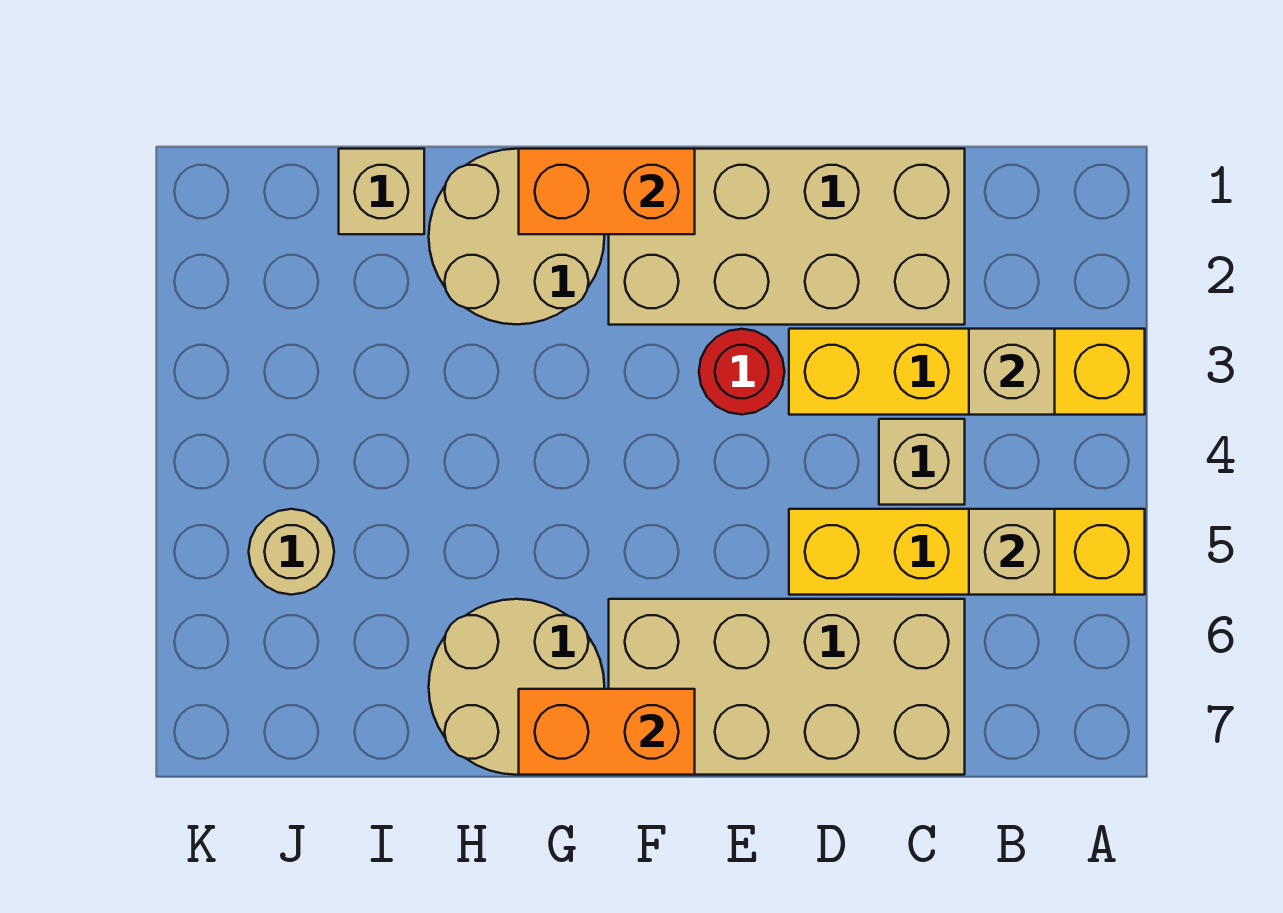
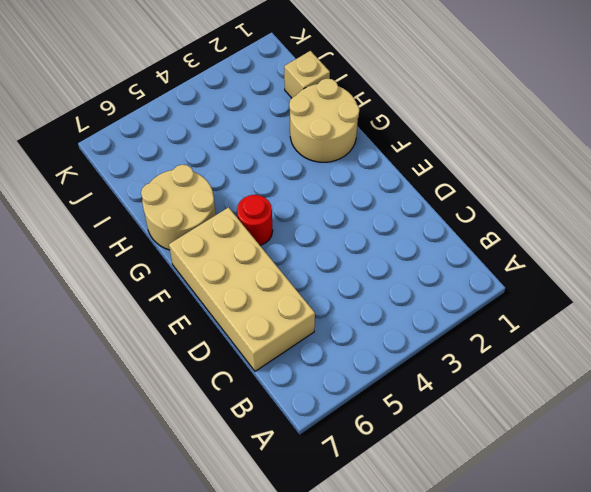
red 1x1 round brick [237,195,273,245] -> red 1x1 round brick moved to [699,329,785,415]
none -> yellow 1x4 brick [789,329,1145,415]
none -> yellow 1x4 brick [789,509,1145,595]
none -> tan 2x4 brick [609,149,965,325]

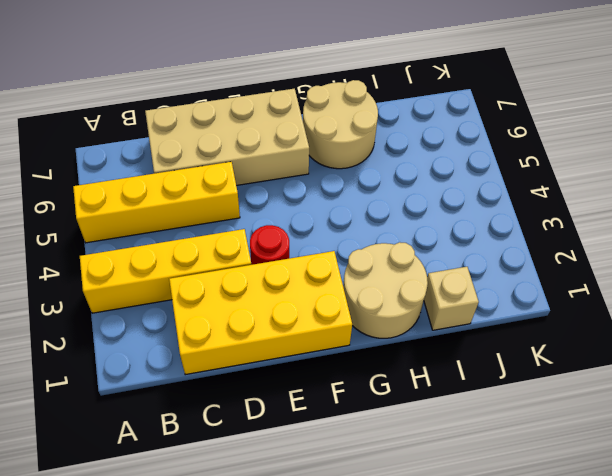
yellow 2x4 brick [169,251,352,375] -> tan 2x4 brick [609,149,965,325]
none -> tan 1x1 brick [879,419,965,505]
none -> tan 1x1 round brick [249,509,334,595]
none -> tan 1x1 brick [969,329,1055,415]

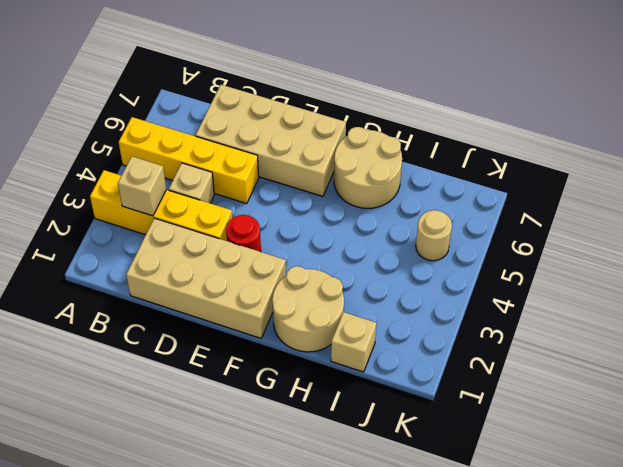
none -> tan 1x1 brick [969,509,1055,595]
none -> orange 1x2 brick [519,149,695,234]
none -> orange 1x2 brick [519,689,695,775]

